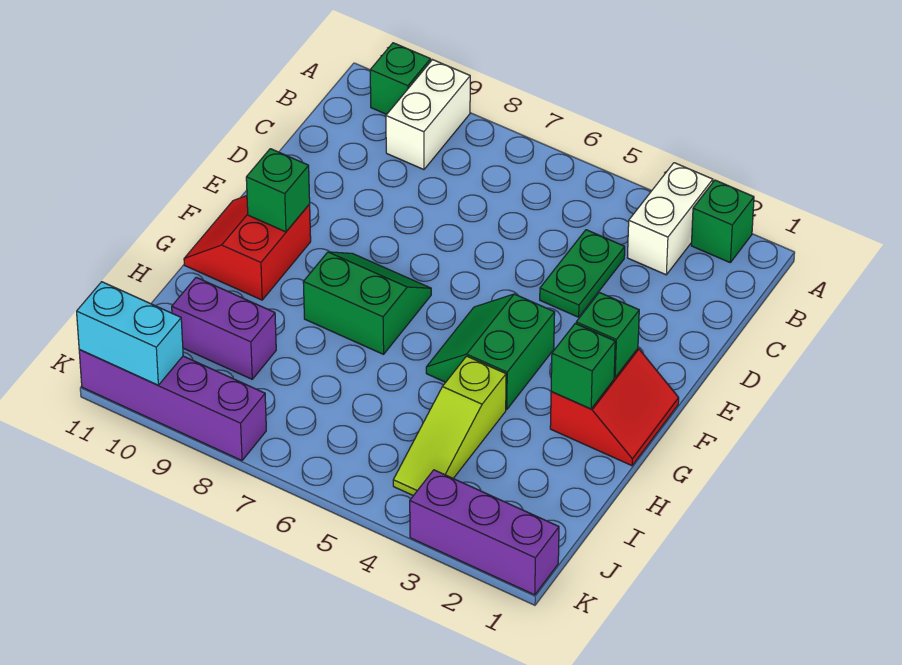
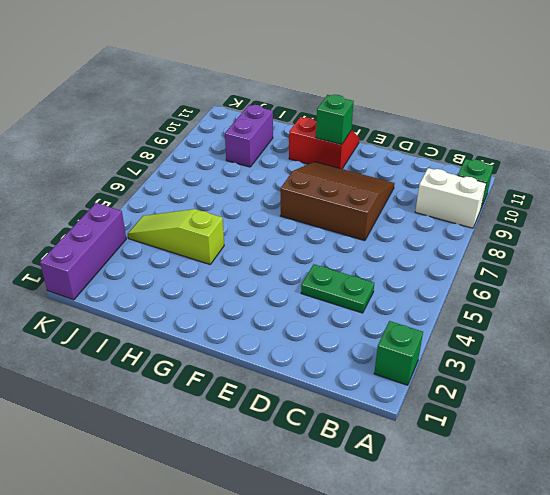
brown 3x3 slope [280,162,395,241] -> green 2x2 slope [303,252,431,354]
none -> white 1x2 brick [627,163,713,275]
none -> red 2x2 slope [550,349,679,466]
none -> green 2x2 slope [426,294,555,410]

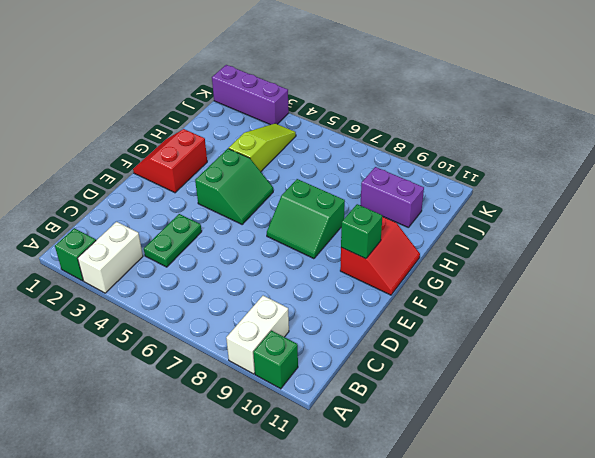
none -> purple 1x4 brick [79,350,266,461]
none -> green 1x1 brick [576,292,639,377]
none -> green 1x1 brick [551,324,615,409]

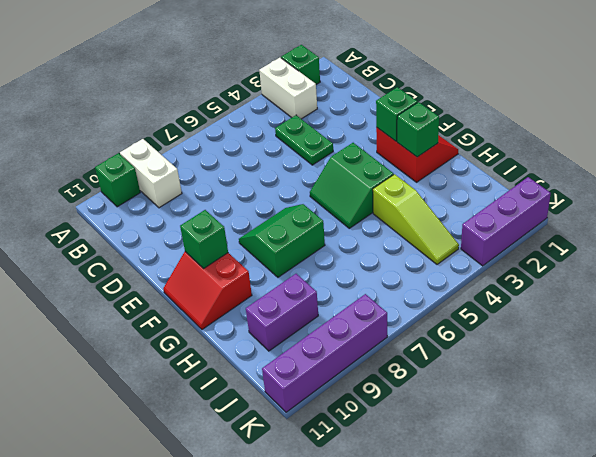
none -> cyan 1x2 brick [77,282,183,385]

